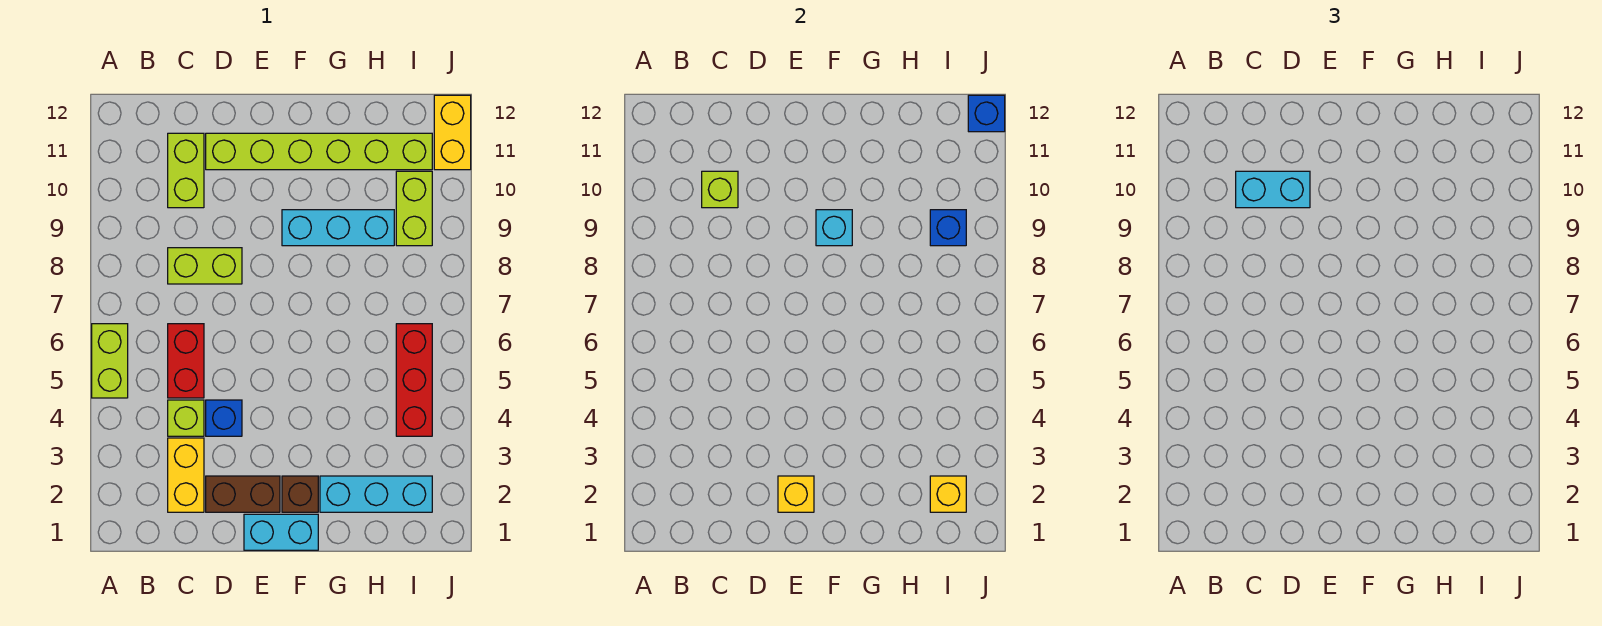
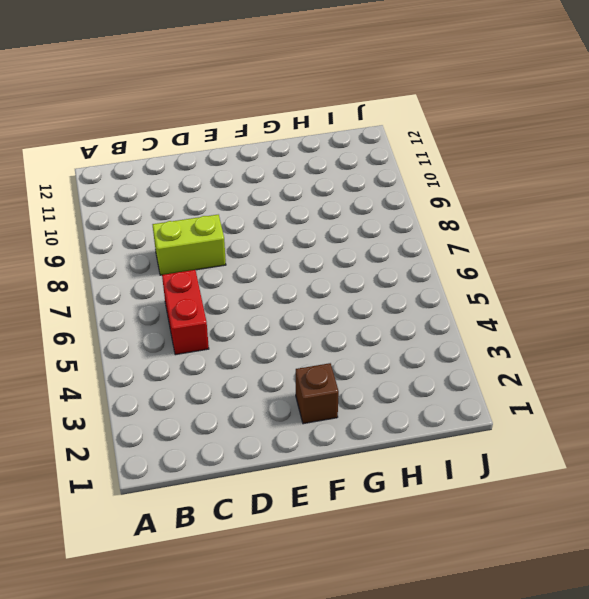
none -> lime 1x2 brick [92,324,128,398]
none -> yellow 1x2 brick [168,438,204,512]
none -> lime 1x1 brick [168,400,204,436]

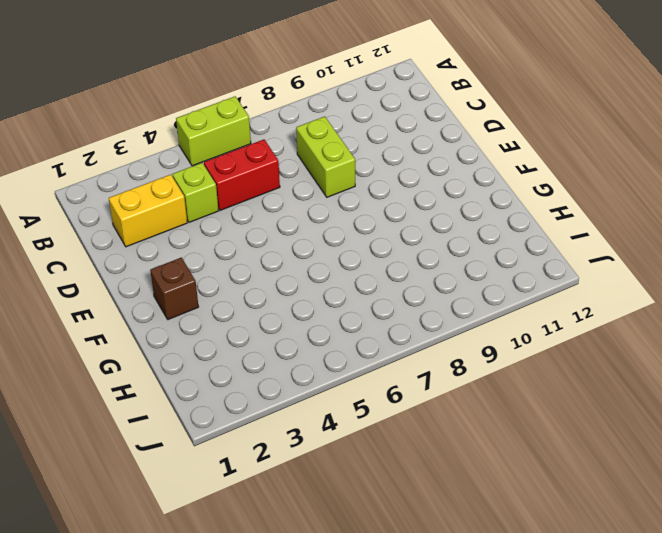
none -> lime 1x2 brick [168,133,204,208]
none -> brown 1x2 brick [206,476,280,512]
none -> blue 1x1 brick [206,400,242,436]

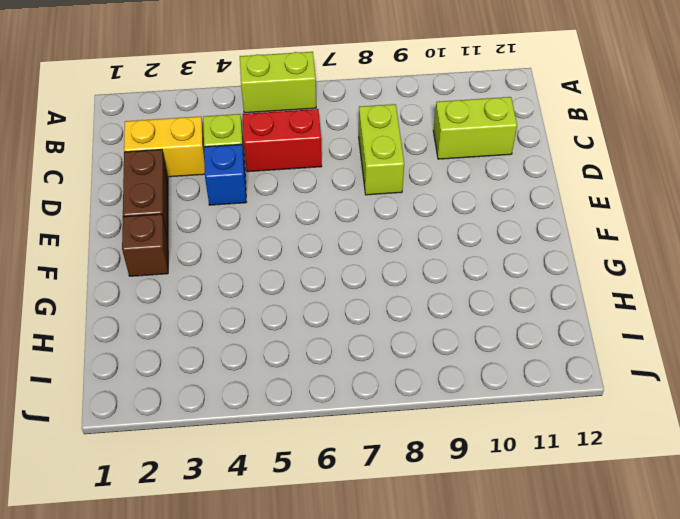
none -> lime 1x6 brick [206,133,432,170]
none -> cyan 1x2 brick [244,514,318,550]
none -> cyan 1x3 brick [282,210,394,246]

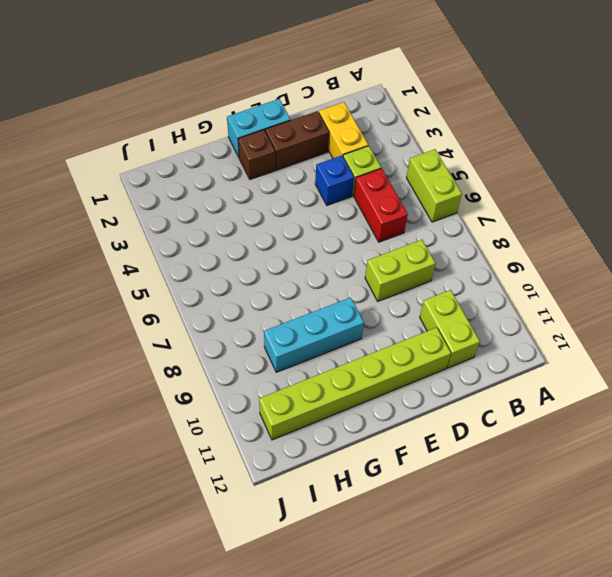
none -> cyan 1x3 brick [320,476,432,512]
none -> red 1x3 brick [396,324,432,436]
none -> lime 1x2 brick [396,171,432,246]

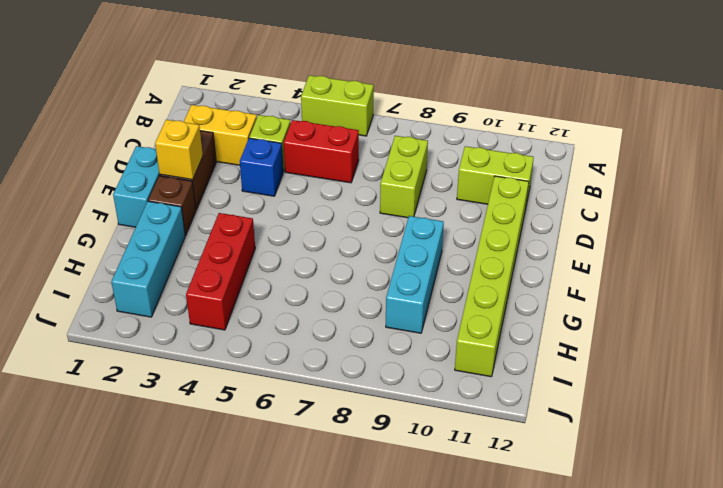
red 1x3 brick [186,213,255,330] -> red 1x3 brick turned to [396,324,432,436]
none -> lime 1x2 brick [396,171,432,246]
none -> yellow 1x2 brick [434,95,471,170]
none -> lime 1x1 brick [702,171,738,208]

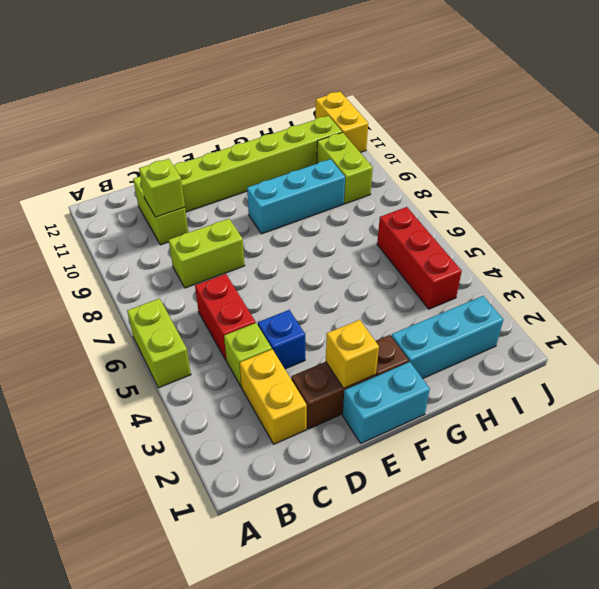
none -> cyan 1x1 brick [816,210,852,246]
none -> yellow 1x1 brick [930,476,966,512]
none -> blue 1x1 brick [930,210,966,246]

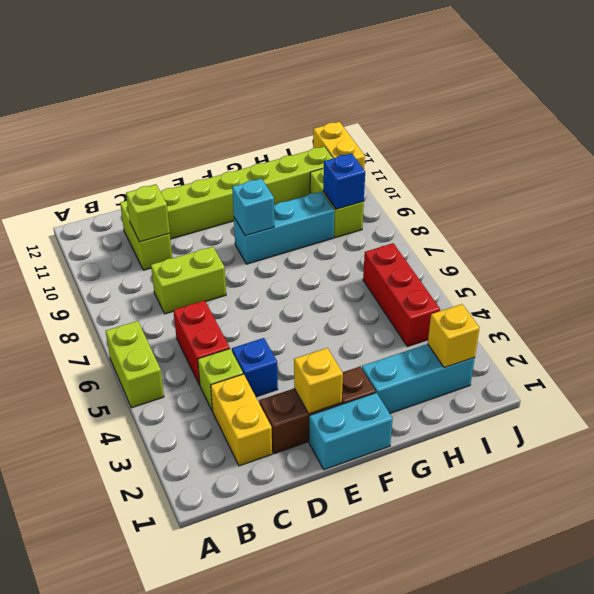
none -> blue 1x1 brick [968,95,1005,132]
none -> cyan 1x2 brick [1236,171,1310,208]

